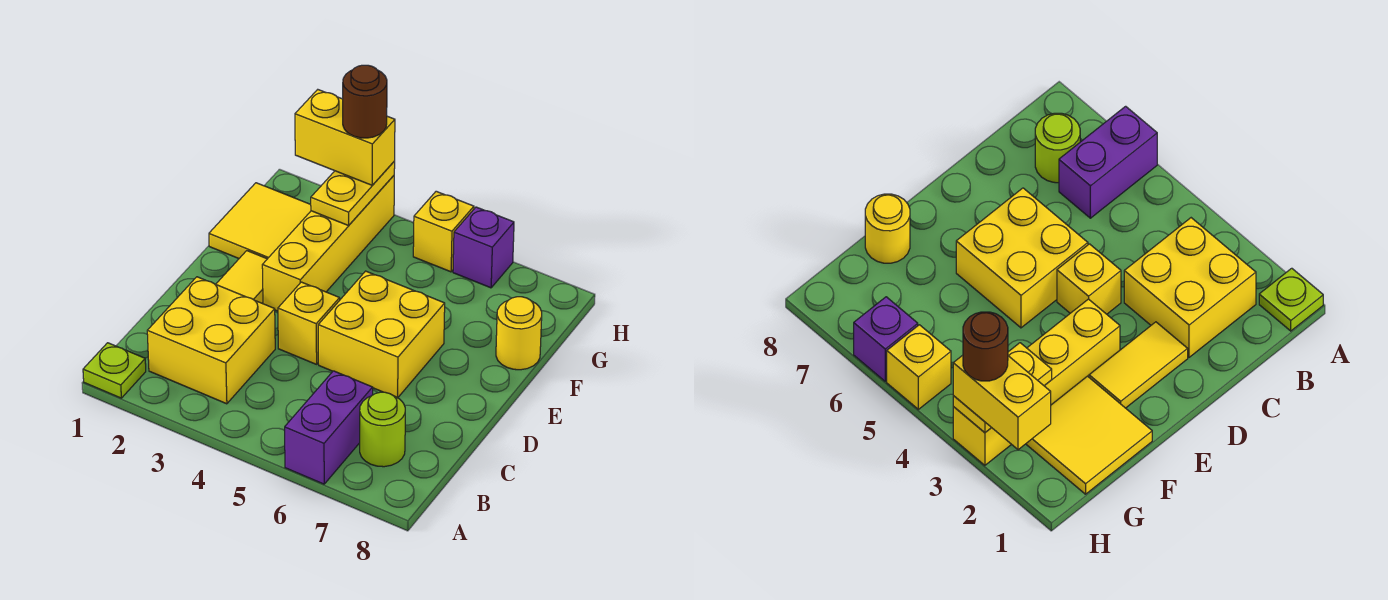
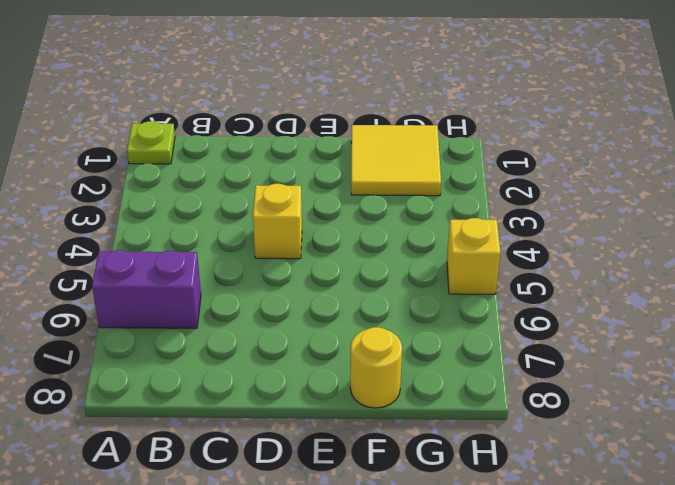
none -> yellow 2x2 brick [147,277,275,404]
none -> lime 1x1 round brick [360,392,405,467]
none -> yellow 1x2 tile [216,251,267,303]

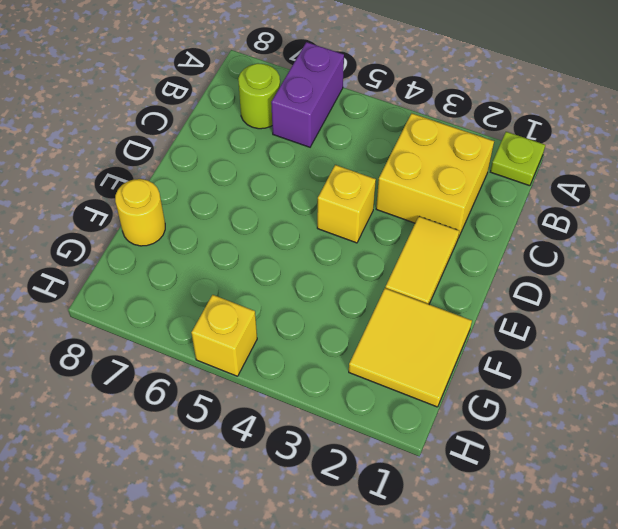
none -> yellow 2x2 brick [318,271,445,398]
none -> yellow 1x4 brick [262,176,394,311]
none -> purple 1x1 brick [453,207,514,288]

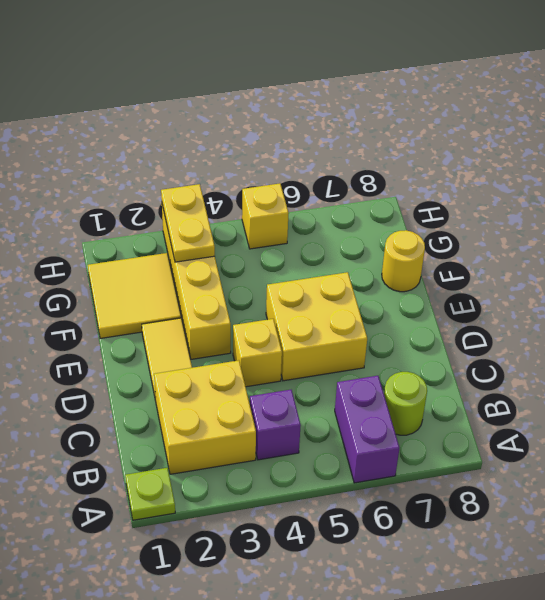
purple 1x1 brick [250,390,301,460] -> purple 1x1 brick moved to [453,207,514,288]
none -> yellow 1x2 brick [295,90,395,185]
none -> brown 1x1 round brick [343,65,387,138]

